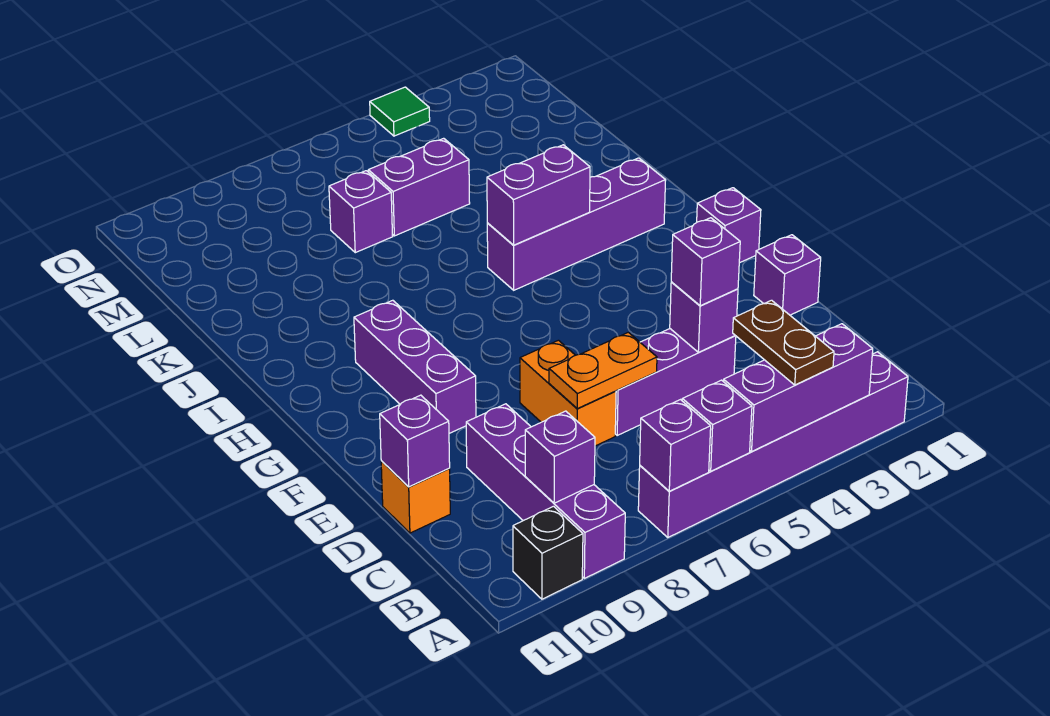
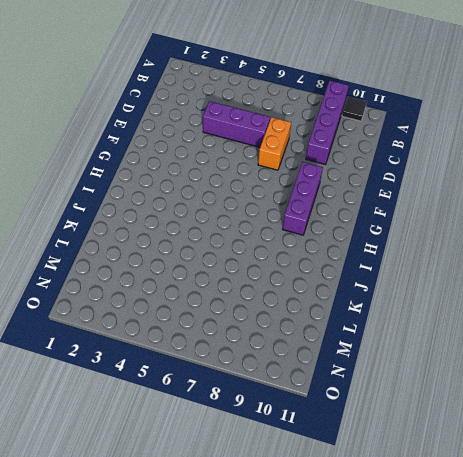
black 1x1 tile [342,97,367,121] -> black 1x1 brick [513,506,583,599]
none -> purple 1x6 brick [638,352,908,537]
none -> orange 1x1 brick [381,461,450,533]
none -> purple 1x1 brick [754,235,821,315]

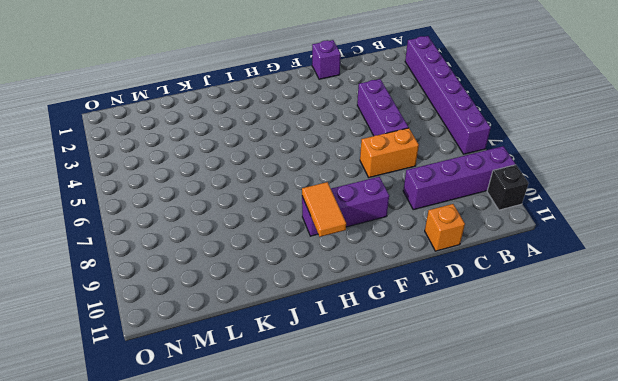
orange 1x2 tile [302,182,346,237] -> none
none -> purple 1x1 brick [697,188,761,263]
none -> purple 1x4 brick [487,158,666,290]
none -> purple 1x2 brick [368,138,470,236]

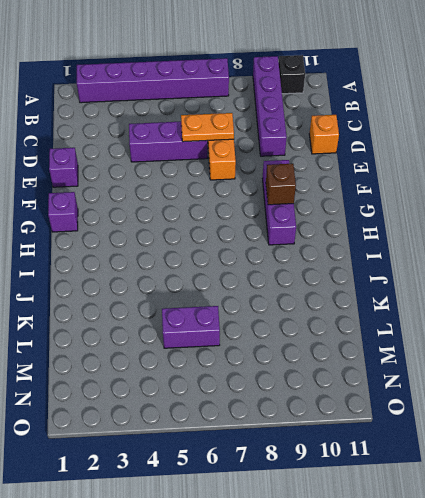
brown 1x1 brick [266,164,296,205] -> none
none -> purple 1x4 brick [487,158,666,290]
none -> purple 1x1 brick [329,171,393,253]
none -> green 1x1 tile [370,87,430,136]

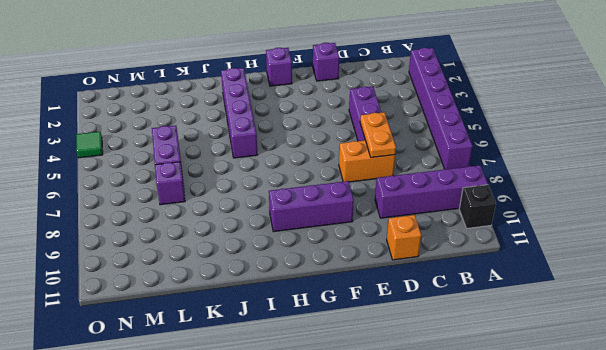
none -> purple 1x3 brick [723,324,873,451]
none -> purple 1x1 brick [682,380,752,471]
none -> purple 1x1 brick [640,400,711,491]

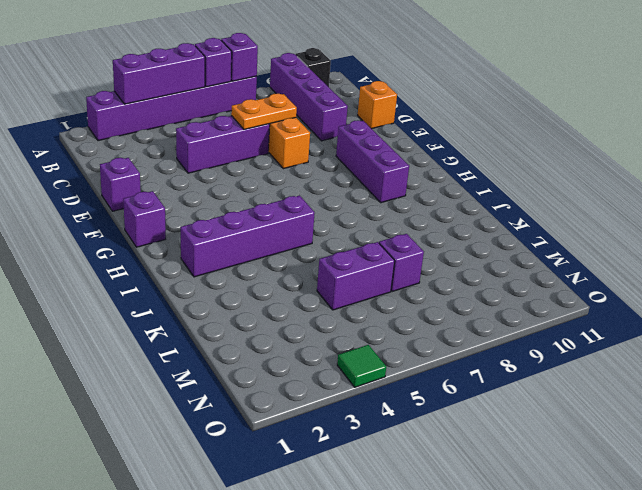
none -> purple 1x1 brick [525,411,595,503]
none -> purple 1x1 brick [670,282,738,352]
none -> purple 1x1 brick [380,395,450,487]

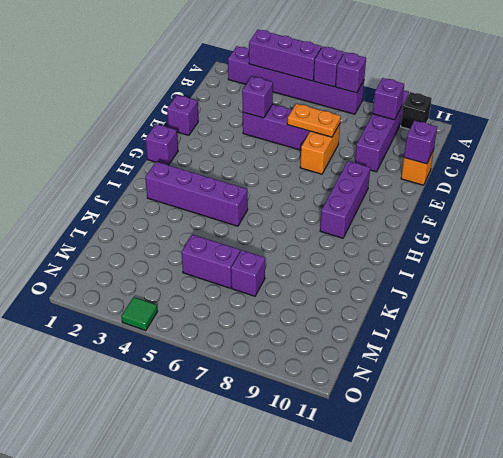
none -> purple 1x2 brick [487,145,590,245]
none -> brown 1x2 plate [733,300,834,385]
none -> purple 1x1 brick [671,218,740,306]

